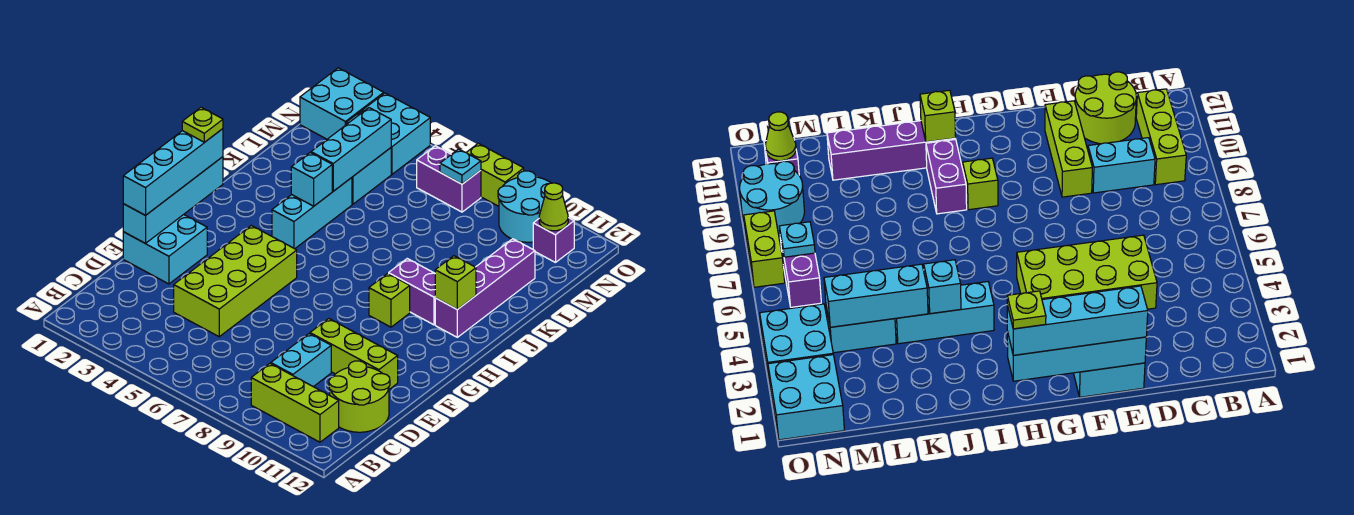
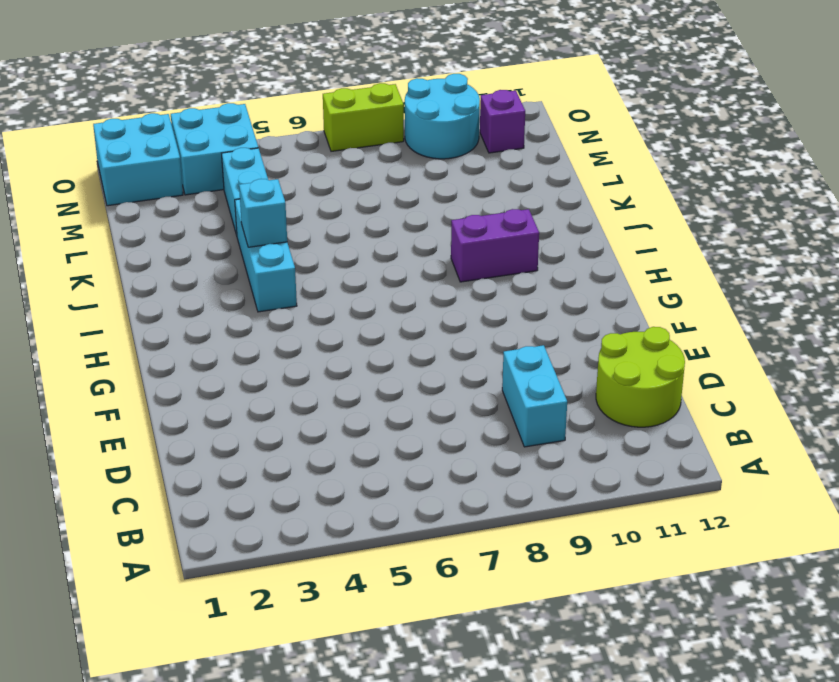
none -> lime 1x3 brick [251,363,339,442]
none -> lime 2x4 brick [174,225,297,337]
none -> cyan 2x2 brick [123,215,207,284]

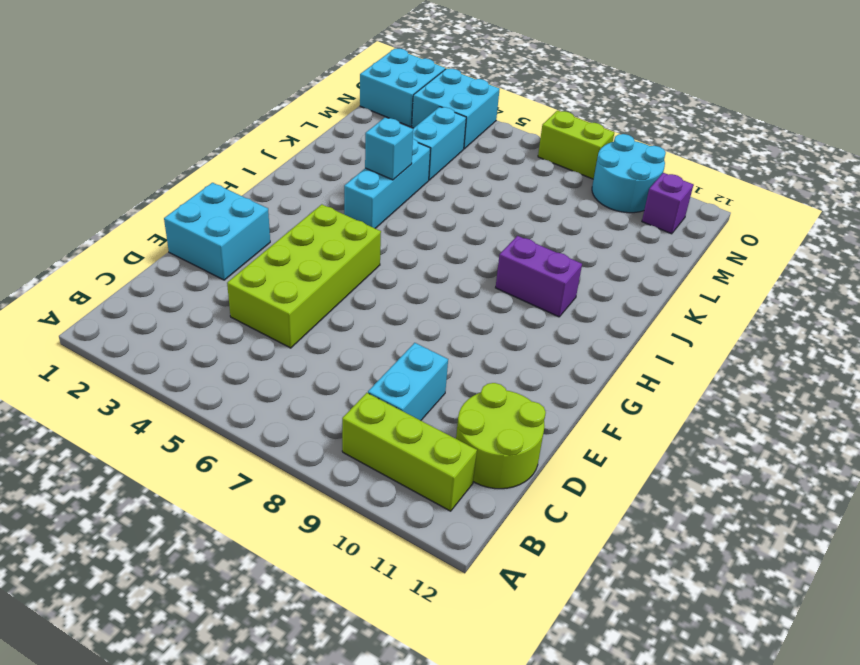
none -> lime 1x3 brick [310,318,398,389]
none -> lime 1x1 brick [369,274,410,327]
none -> purple 1x4 brick [435,239,535,337]

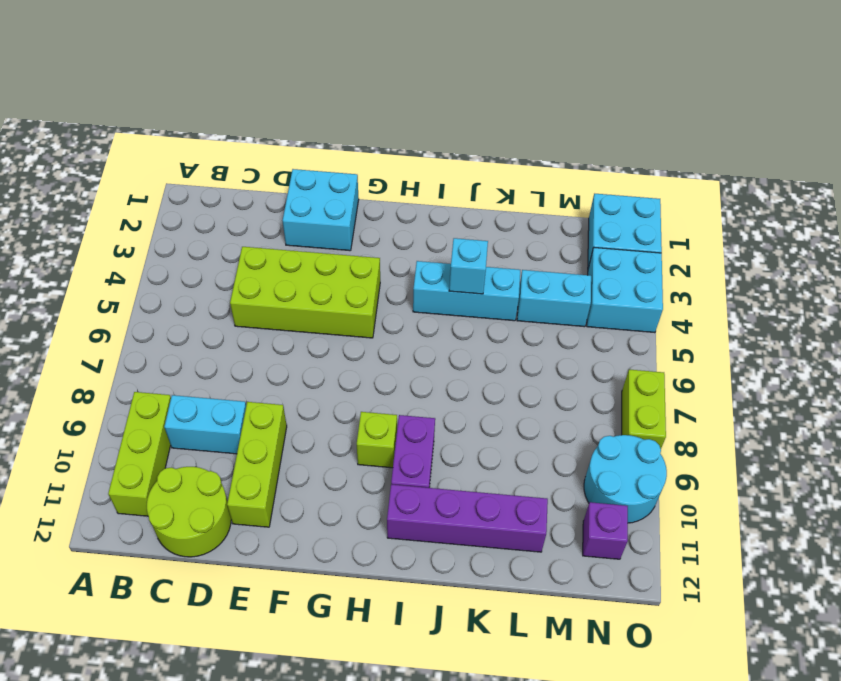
none -> purple 1x2 brick [417,146,481,212]
none -> cyan 1x4 brick [123,157,223,243]
none -> lime 1x1 brick [435,256,476,309]

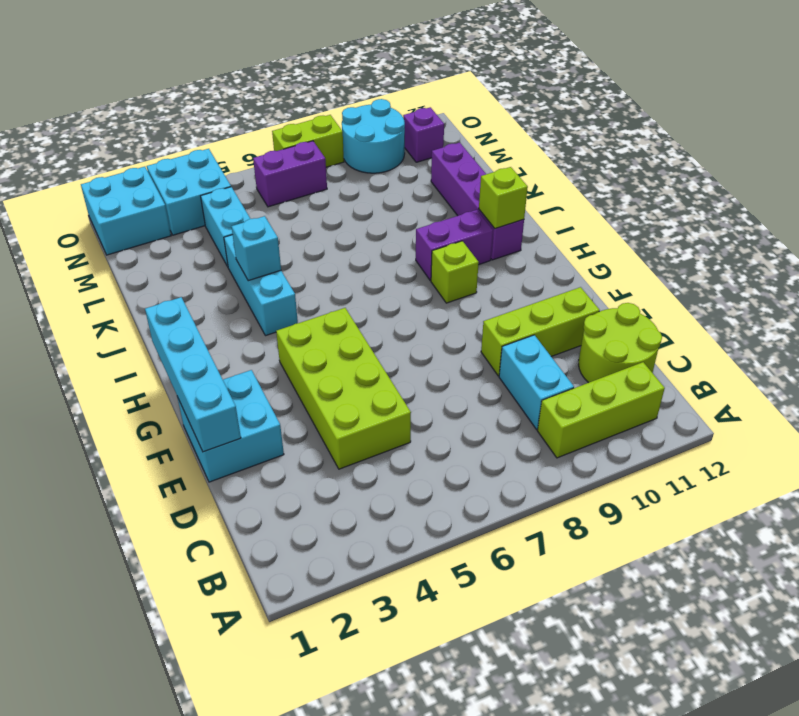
none -> cyan 1x3 brick [311,108,391,191]
none -> cyan 1x1 plate [440,149,481,184]
none -> lime 1x1 cone [539,183,568,231]

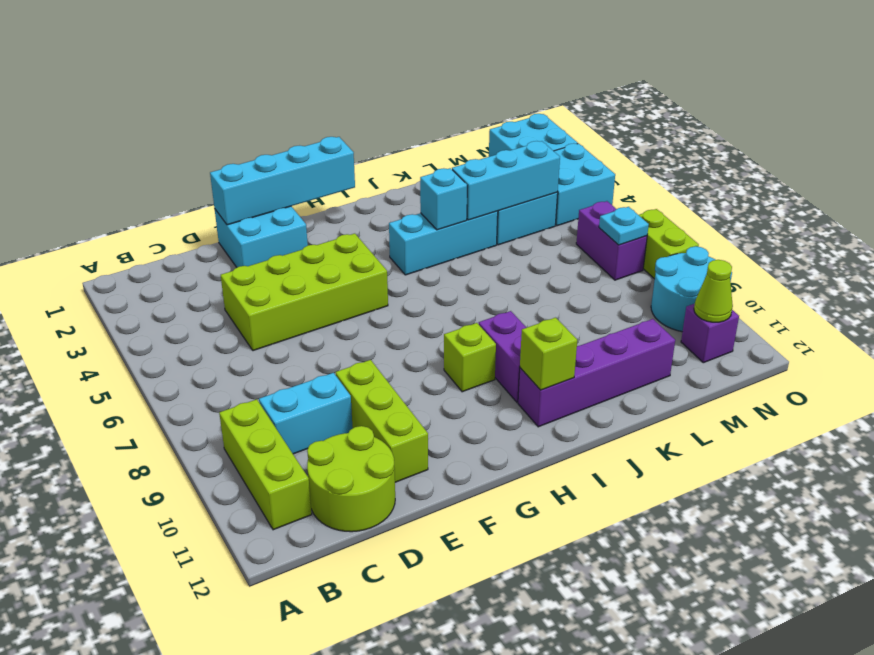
none -> cyan 1x4 brick [123,129,223,215]
none -> lime 1x1 plate [182,107,223,142]

